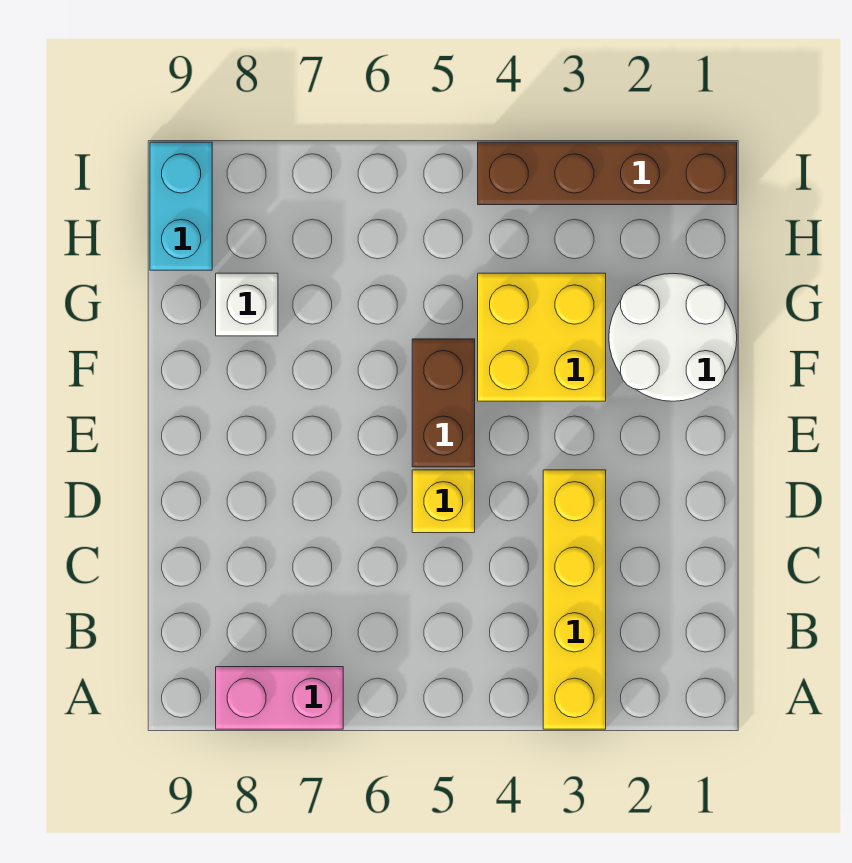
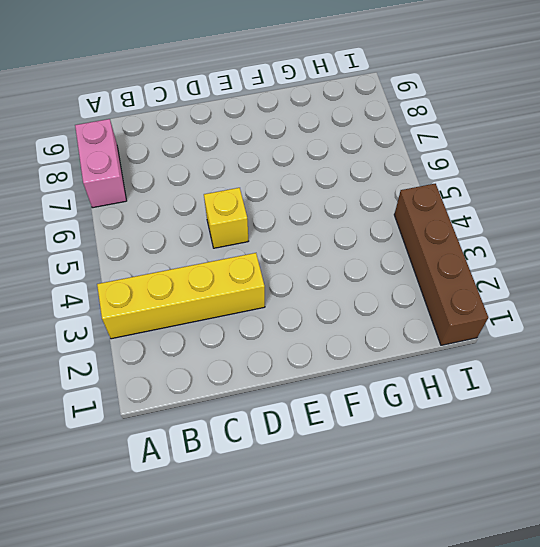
none -> brown 1x2 brick [412,339,475,467]
none -> white 2x2 round brick [609,273,737,401]

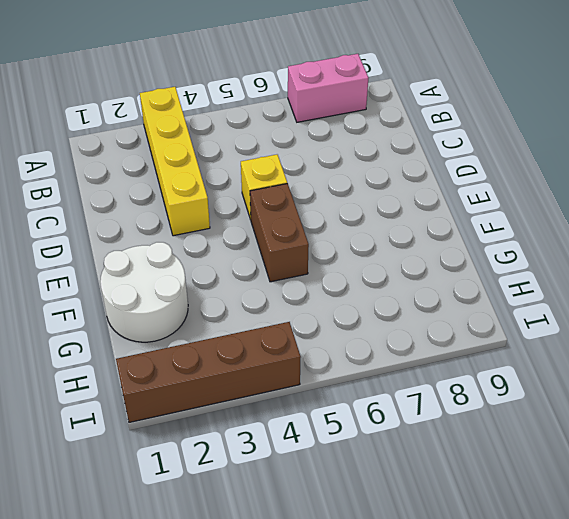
none -> yellow 2x2 brick [478,273,606,401]
none -> white 1x1 brick [216,273,278,336]

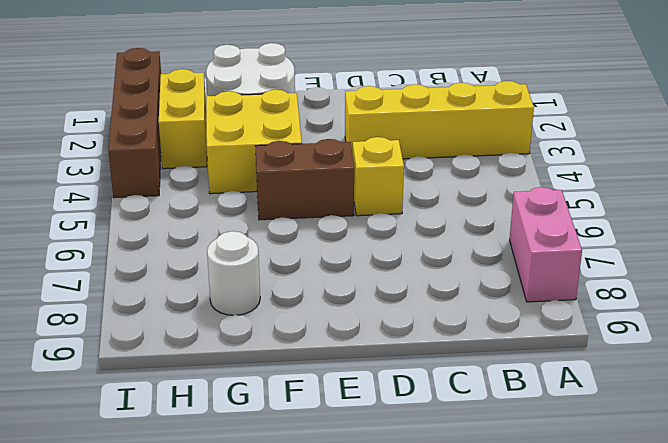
white 1x1 round brick [207,231,260,315] -> white 1x1 brick [216,273,278,336]
yellow 1x2 brick [159,69,207,169] -> none
none -> cyan 1x2 brick [150,142,212,270]

